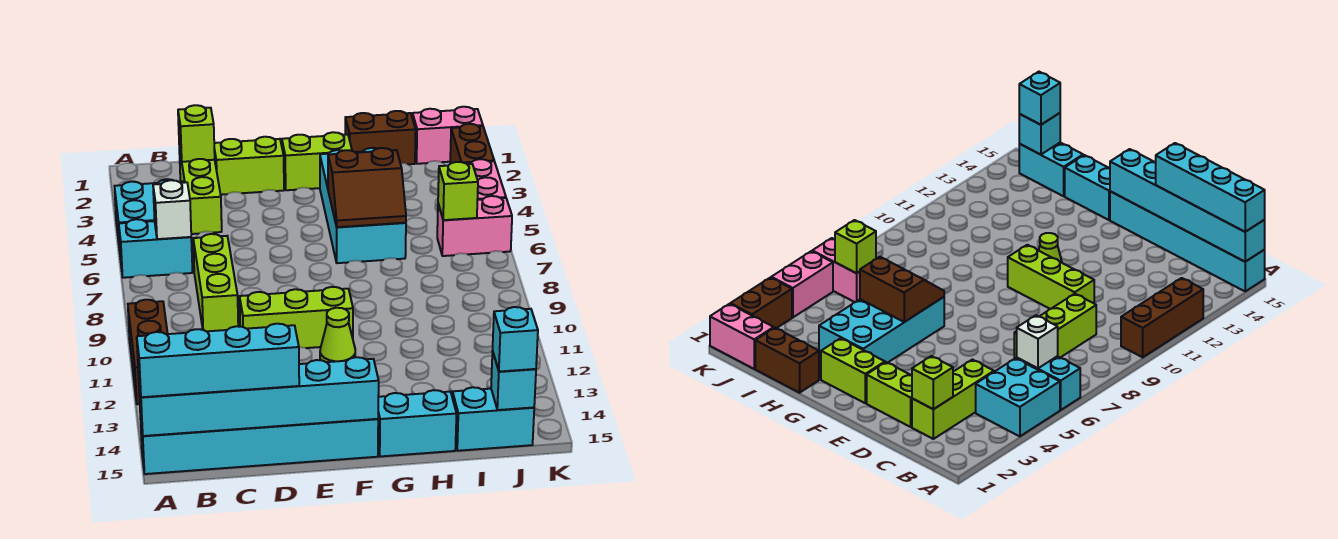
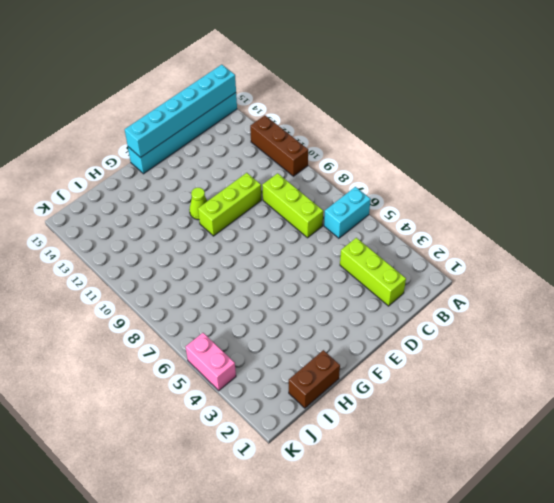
none -> cyan 2x2 brick [115,179,183,250]
none -> lime 1x2 brick [214,137,284,195]
none -> lime 1x2 brick [282,132,352,190]

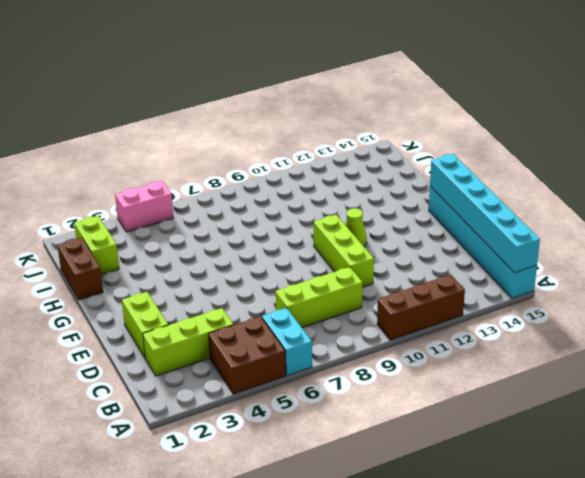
brown 2x2 brick [209,316,286,394] -> cyan 2x2 brick [115,179,183,250]
lime 1x2 brick [74,216,119,275] -> lime 1x2 brick moved to [282,132,352,190]
none -> cyan 2x4 brick [320,148,406,263]
none -> cyan 1x2 brick [378,390,456,457]
none -> cyan 1x2 brick [452,387,534,451]

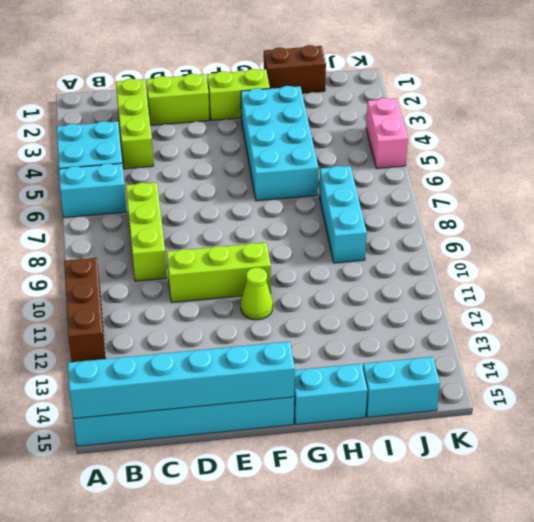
cyan 1x3 brick [319,166,367,263] -> none
none -> pink 1x2 brick [412,107,483,164]
none -> pink 1x2 brick [437,196,512,256]
none -> brown 1x2 brick [450,124,494,163]

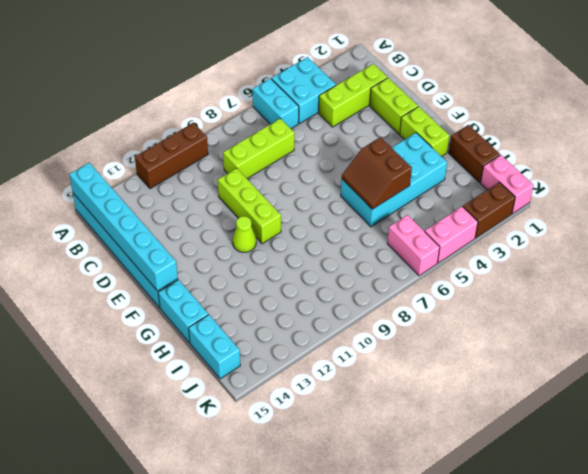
none -> white 1x1 brick [153,180,191,239]
none -> lime 1x1 brick [178,105,215,162]
none -> lime 1x1 brick [438,162,478,220]

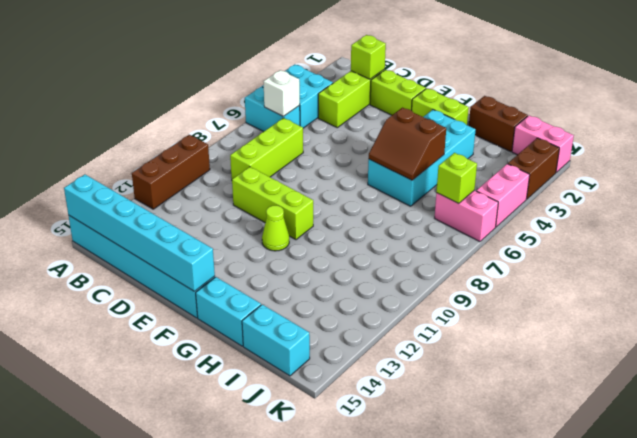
none -> cyan 1x1 brick [491,351,536,410]
none -> cyan 1x4 brick [137,324,299,397]
none -> cyan 1x1 brick [493,307,538,372]

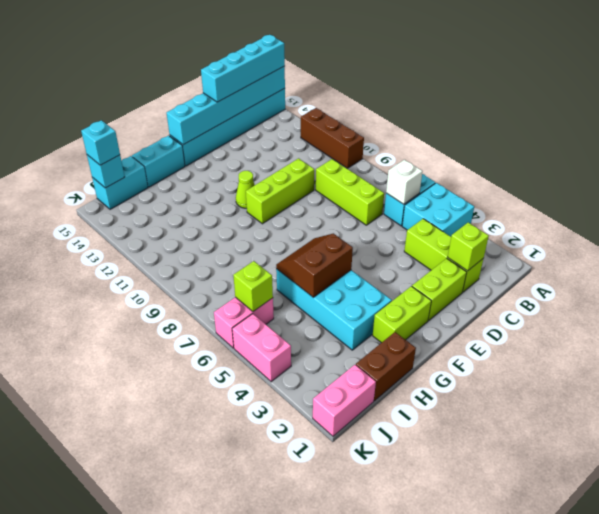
none -> brown 1x2 brick [450,124,494,163]

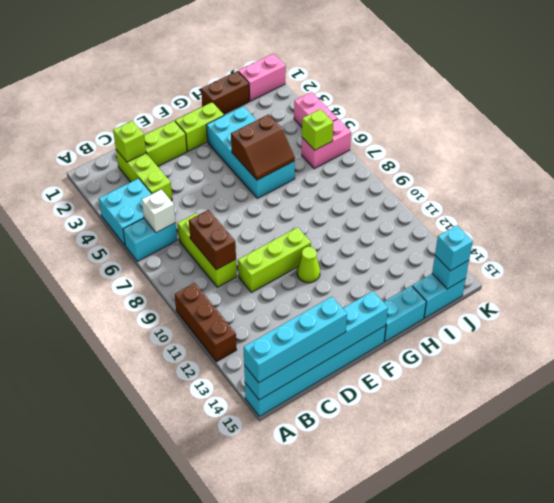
brown 1x2 brick [189,210,236,270] -> brown 1x2 brick moved to [450,124,494,163]

